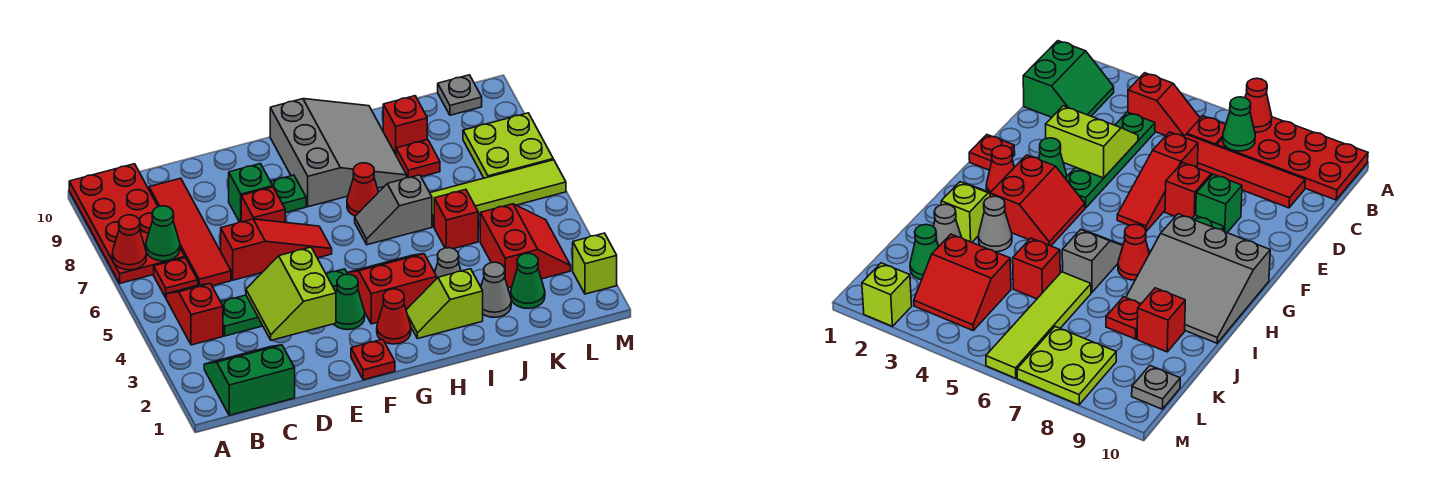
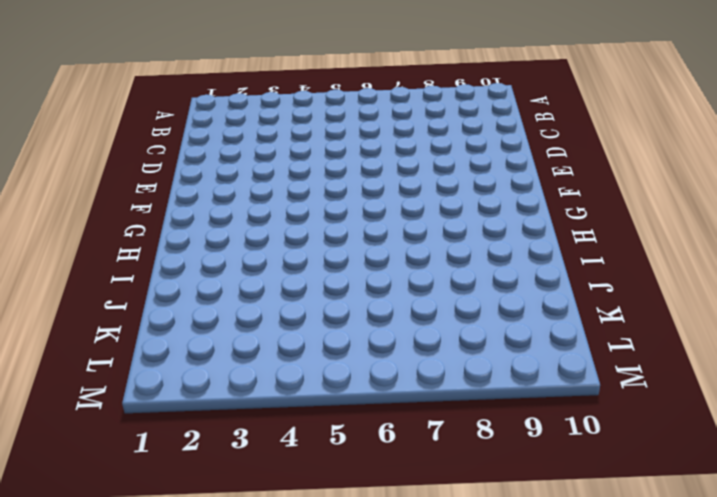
none -> red 2x4 plate [69,164,185,283]
none -> green 2x2 slope [204,345,295,415]
none -> red 1x2 slope [166,283,223,345]
none -> red 1x1 plate [154,258,198,298]

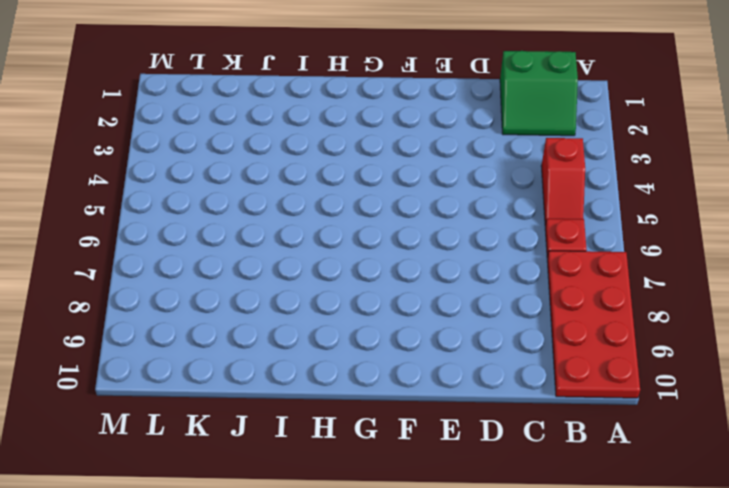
none -> green 1x4 plate [221,269,348,336]
none -> red 1x4 tile [149,178,231,286]
none -> red 1x3 slope [221,219,332,280]
none -> red 1x1 brick [241,187,285,222]

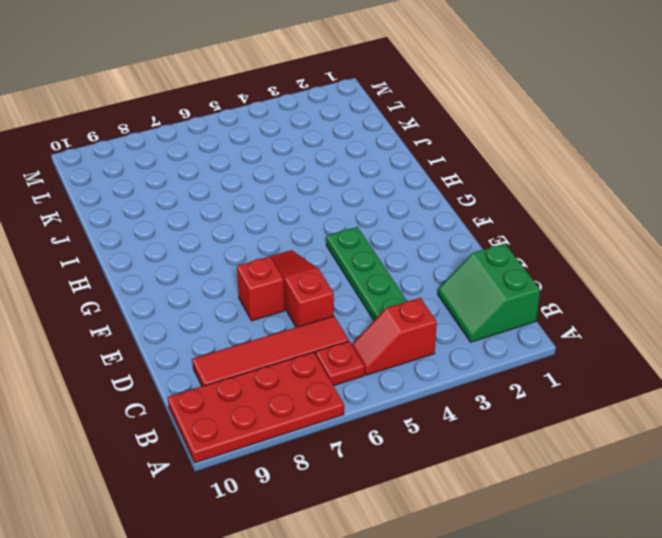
none -> green 1x1 brick [229,164,273,222]
none -> red 1x1 plate [351,339,395,380]
none -> green 1x1 cone [334,274,365,330]
none -> green 1x1 plate [271,175,306,213]

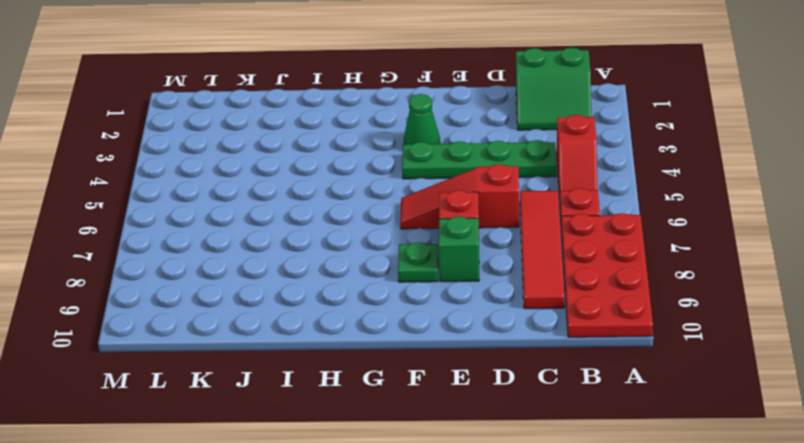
none -> red 1x1 plate [351,339,395,380]
none -> red 1x1 cone [377,289,411,344]
none -> red 2x2 slope [347,254,437,324]
none -> grey 3x3 slope [270,99,407,207]

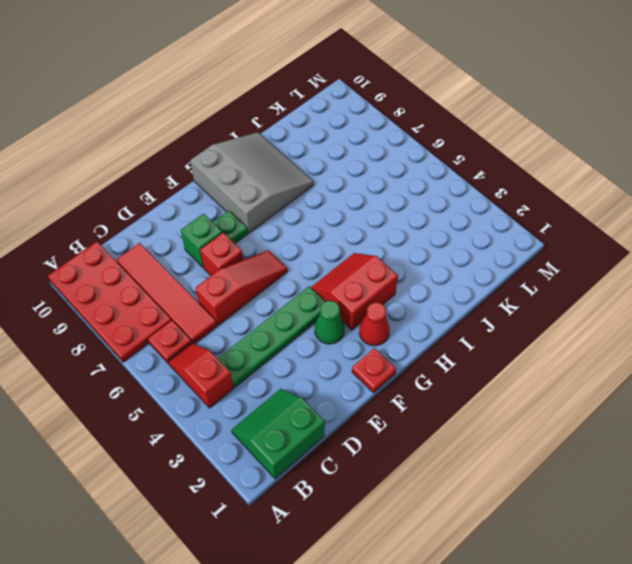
none -> lime 1x2 slope [406,269,483,339]
none -> grey 1x2 slope [355,175,432,245]
none -> red 1x1 cone [347,163,378,216]
none -> grey 1x1 cone [435,248,461,278]

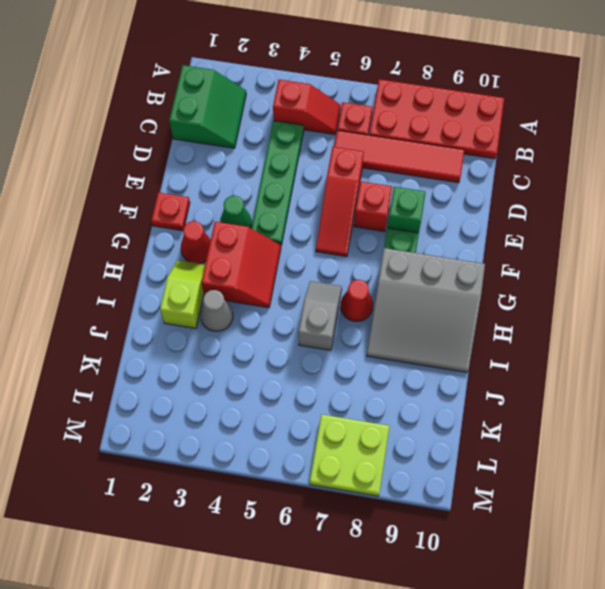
none -> grey 1x1 cone [481,262,511,317]
none -> red 1x1 brick [434,190,478,249]
none -> lime 1x4 tile [430,160,566,227]
none -> red 1x1 plate [396,140,440,178]

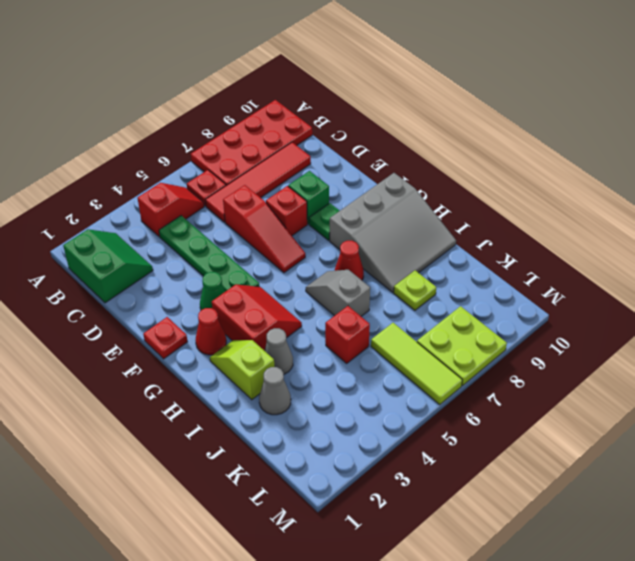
lime 1x1 plate [394,270,436,310] -> red 1x1 plate [396,140,440,178]
lime 1x3 tile [371,323,462,405] -> lime 1x4 tile [430,160,566,227]
none -> red 1x1 brick [383,96,427,154]
none -> green 1x1 cone [511,253,545,309]
none -> red 2x2 slope [480,204,571,288]
none -> grey 1x1 plate [438,75,482,115]

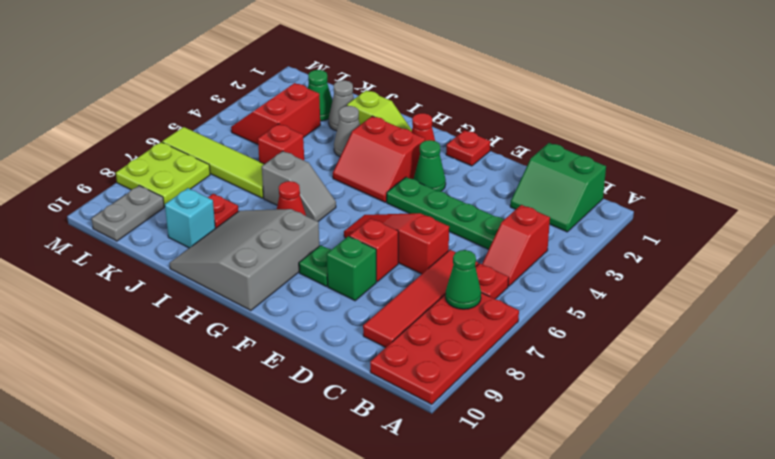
cyan 1x1 brick [165,188,215,248] -> red 1x1 brick [383,96,427,154]
grey 1x2 plate [92,185,164,241] -> grey 1x1 plate [438,75,482,115]
none -> lime 1x1 brick [573,233,617,294]
none -> red 1x1 cone [112,215,146,270]
none -> lime 2x2 slope [246,247,336,340]

